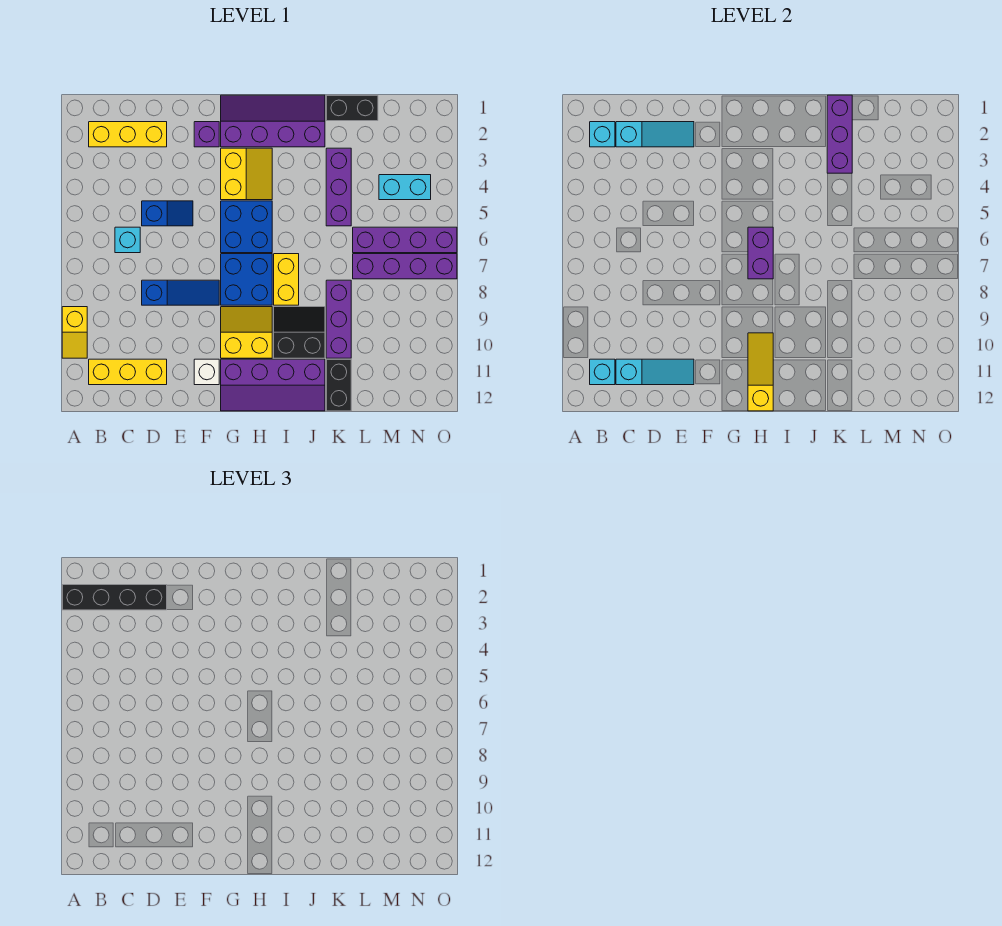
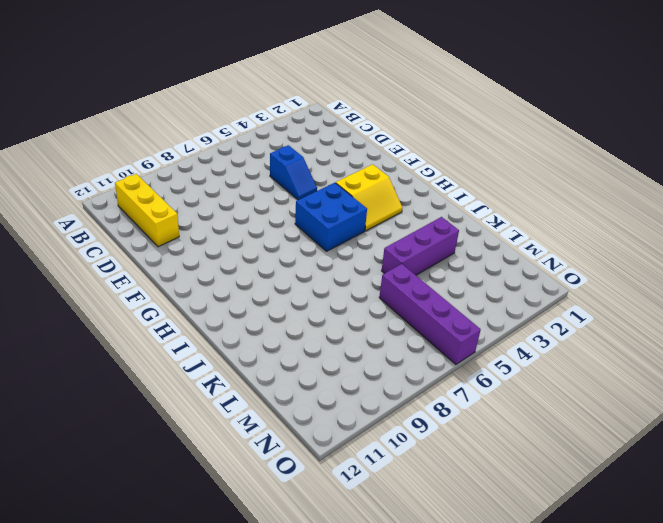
none -> yellow 1x2 slope [62,307,87,358]
none -> yellow 1x3 brick [89,122,167,147]
none -> cyan 1x1 brick [115,227,140,253]
none -> blue 1x3 slope [142,280,219,305]

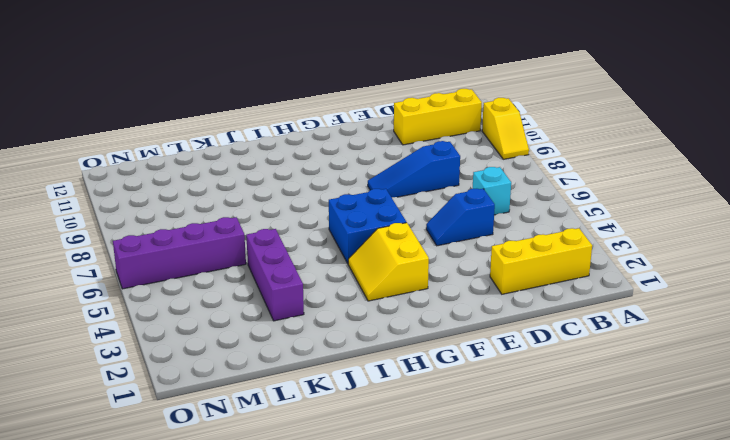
yellow 1x2 slope [482,98,529,159] -> yellow 1x2 slope turned to [62,307,87,358]
none -> purple 1x1 brick [194,122,219,147]
none -> white 1x1 brick [194,359,219,385]
none -> purple 2x4 slope [221,95,325,147]
none -> blue 2x2 brick [221,254,272,305]

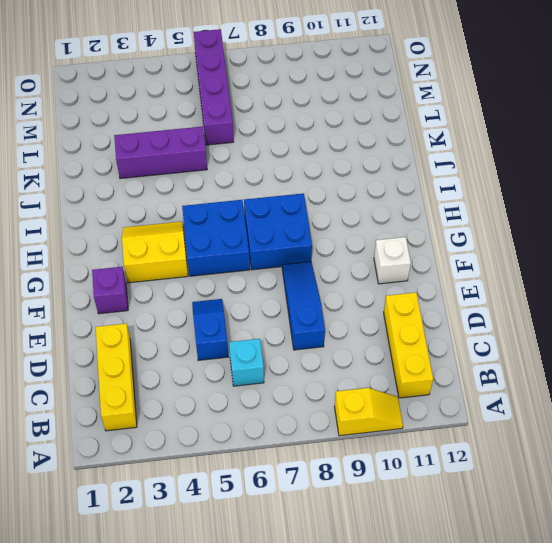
none -> purple 2x4 slope [221,95,325,147]
none -> yellow 2x2 slope [221,307,272,358]
none -> purple 2x4 slope [221,359,325,411]
none -> yellow 1x2 brick [274,254,299,305]

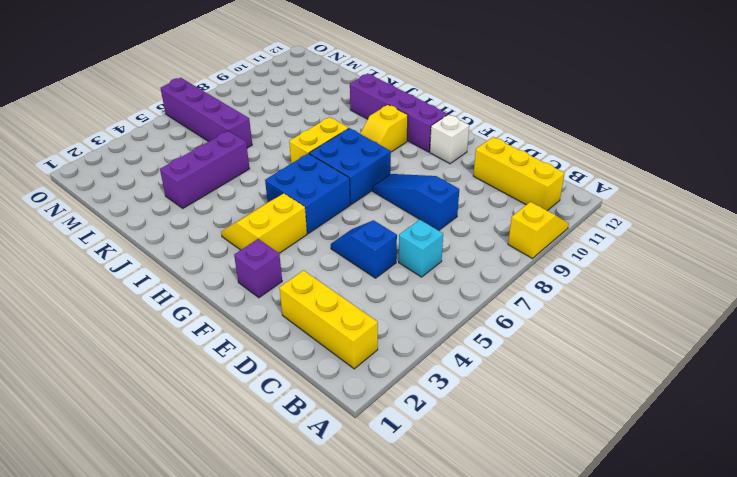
yellow 1x2 slope [360,105,408,152] -> yellow 2x2 slope [221,307,272,358]
none -> purple 2x4 slope [221,95,325,147]
none -> black 2x2 slope [274,307,325,358]
none -> black 1x2 brick [326,95,378,121]
none -> purple 1x3 brick [326,280,351,358]

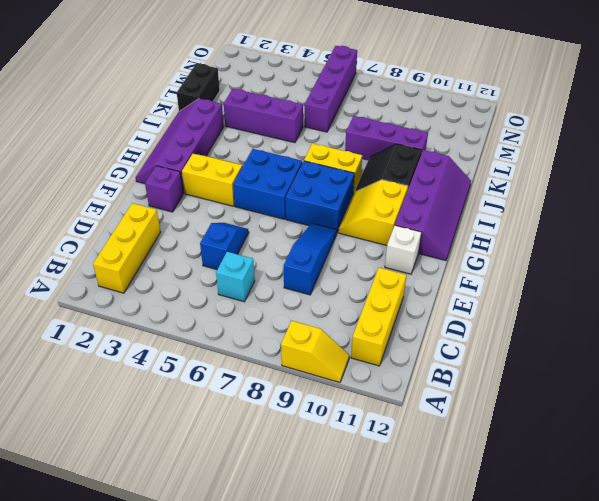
none -> black 1x2 brick [326,359,351,411]
none -> purple 1x4 brick [353,254,457,279]
none -> cyan 1x2 brick [379,175,431,200]
none -> cyan 1x1 brick [590,122,615,147]

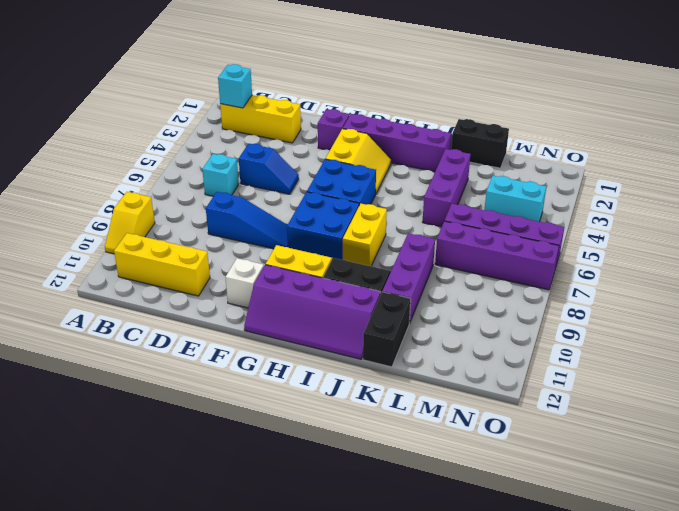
none -> cyan 1x1 brick [590,359,615,385]
none -> cyan 1x3 slope [616,122,694,147]
none -> cyan 1x3 slope [616,359,694,385]
none -> purple 1x2 brick [748,227,773,279]

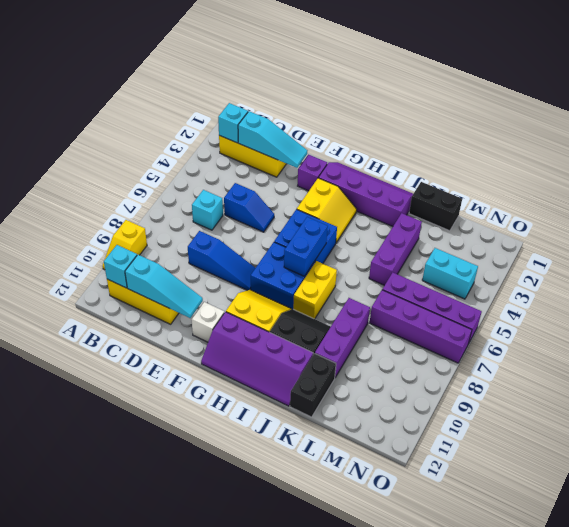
blue 1x2 brick [284,217,328,276] -> purple 1x2 brick [748,227,773,279]
none -> yellow 1x3 slope [748,333,773,411]
none -> purple 1x3 brick [827,95,852,173]
none -> black 1x4 brick [62,585,167,610]

